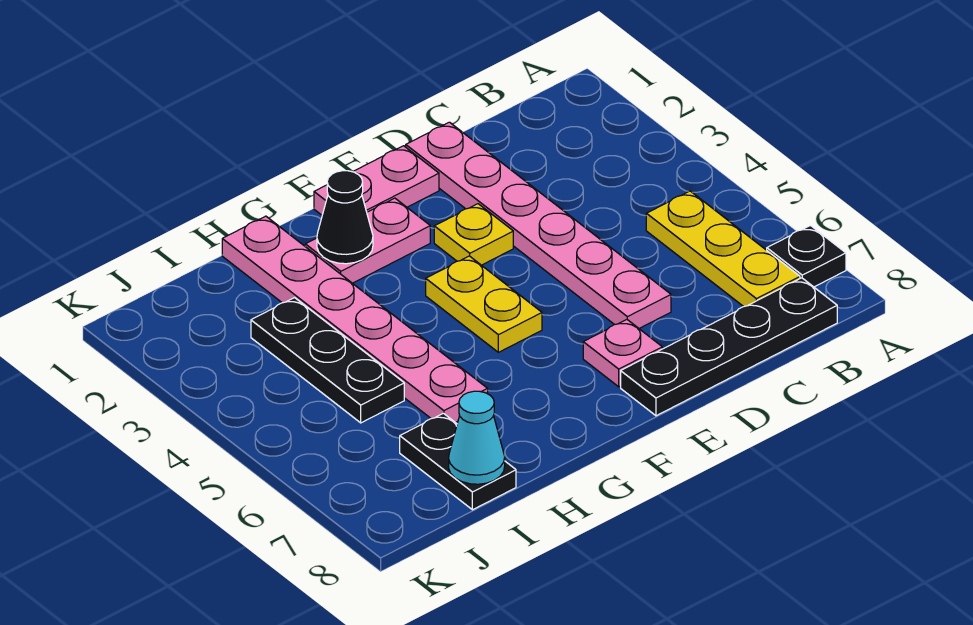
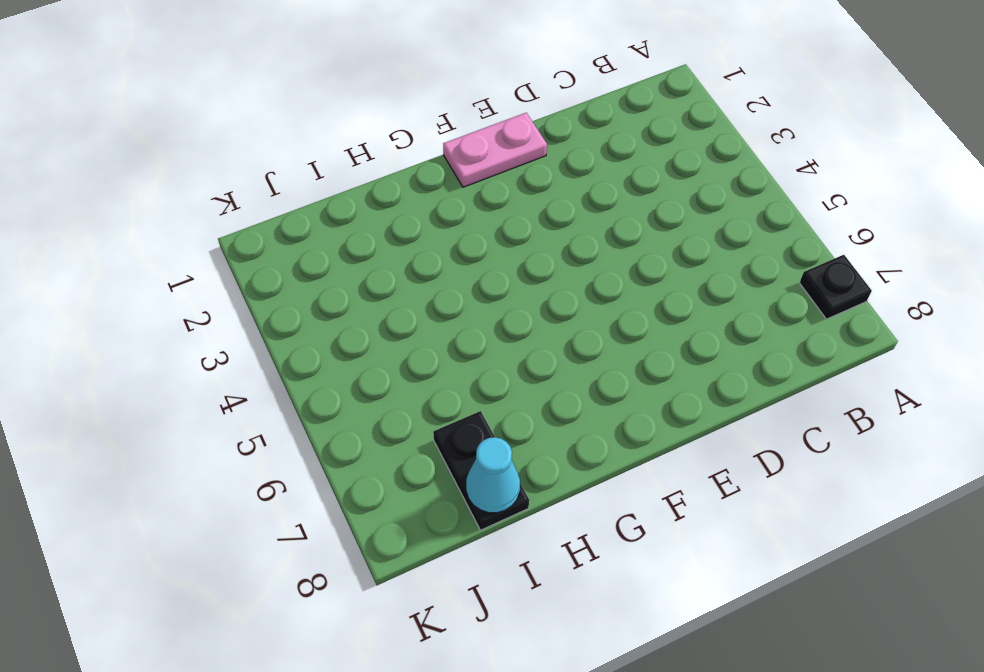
none -> yellow 1x3 plate [646,191,800,307]
none -> black 1x4 plate [621,278,837,416]
none -> pink 1x6 plate [406,122,671,328]

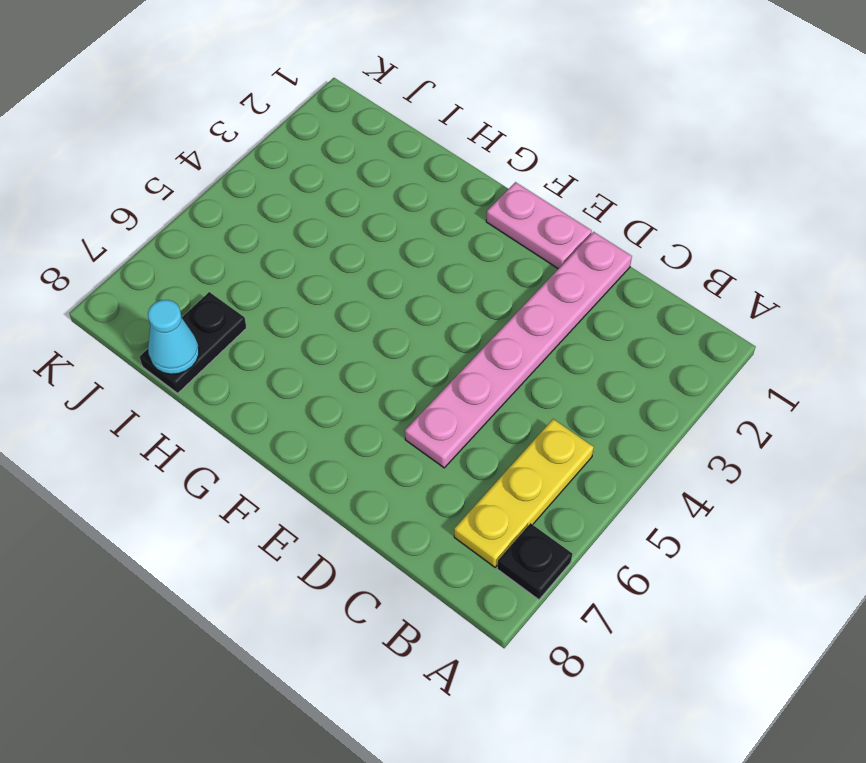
none -> black 1x4 plate [621,278,837,416]
none -> yellow 1x1 plate [434,204,513,265]
none -> pink 1x1 plate [583,320,662,387]

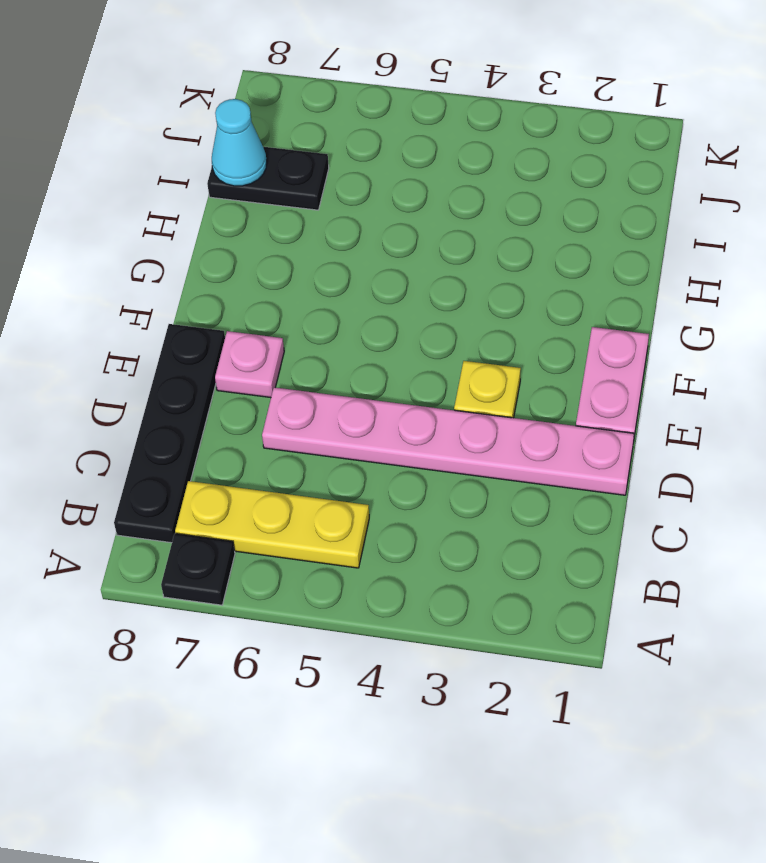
none -> pink 1x2 plate [305,198,430,283]
none -> yellow 1x2 plate [426,256,542,352]
none -> pink 1x6 plate [222,216,488,423]

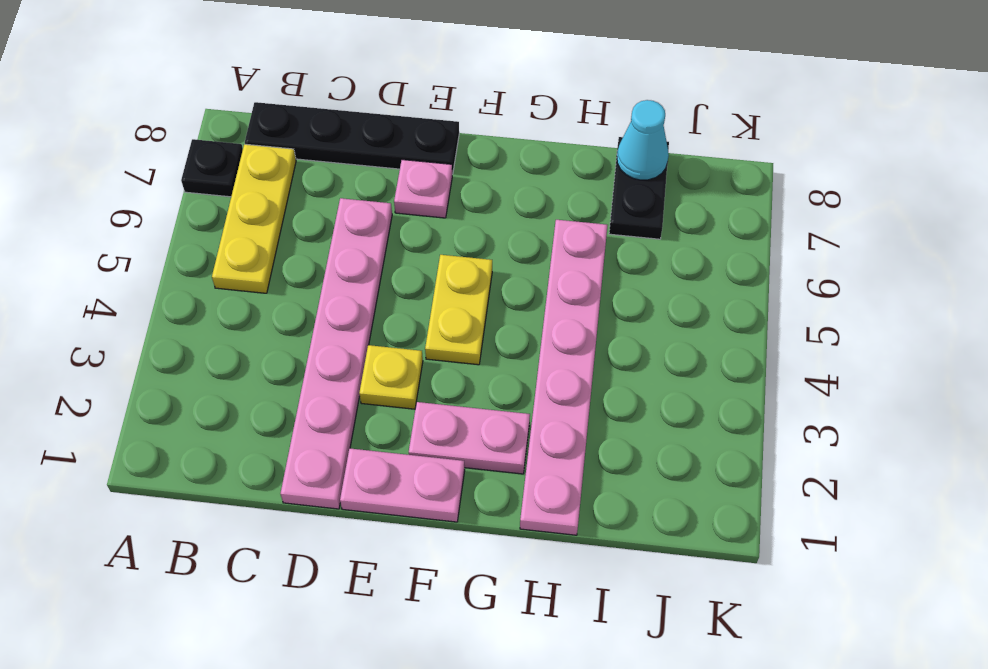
none -> black 1x3 plate [251,298,404,423]
none -> black 1x1 cone [317,171,373,264]

